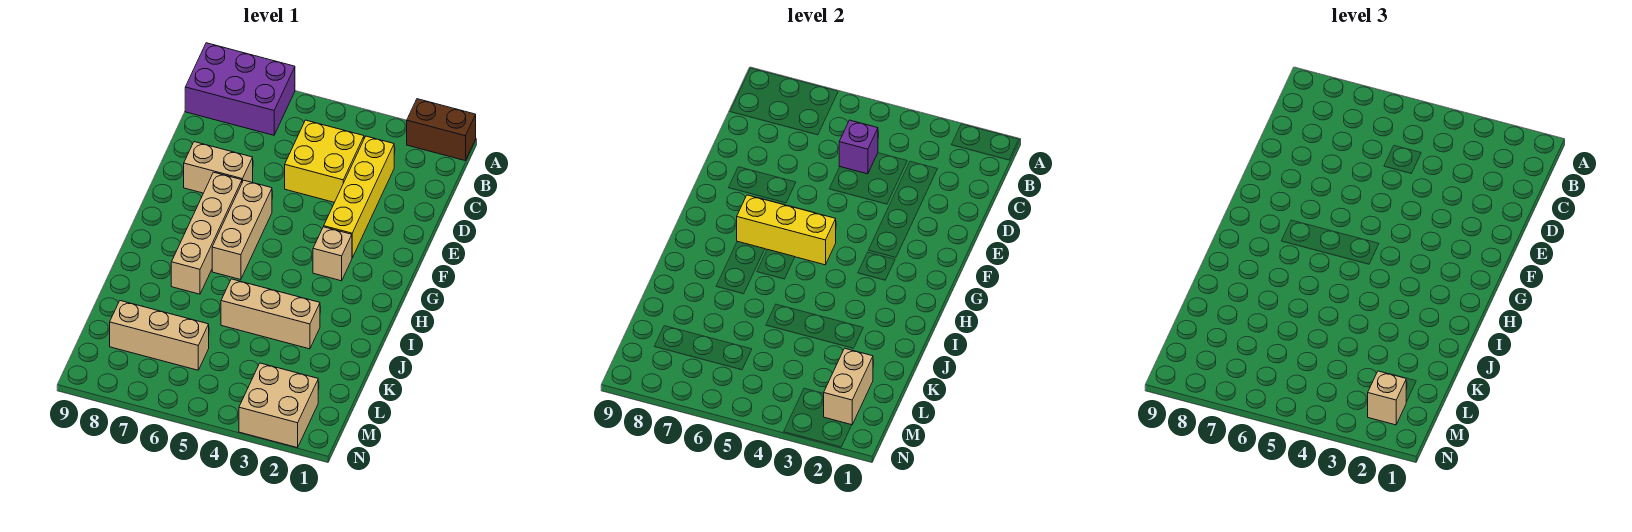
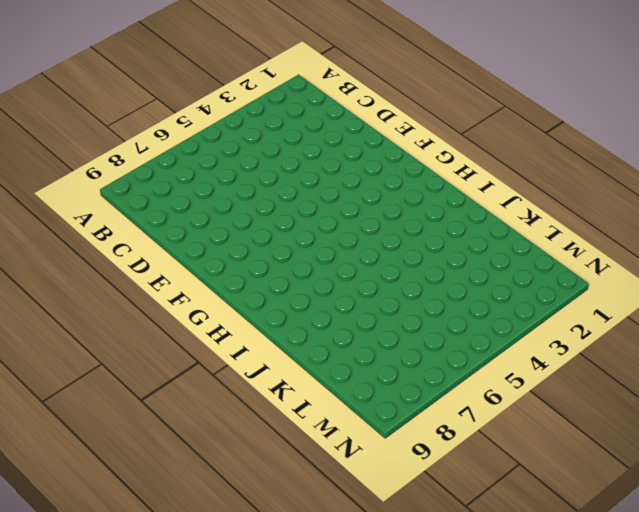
none -> brown 1x2 brick [407,99,476,160]
none -> purple 2x3 brick [185,43,295,135]
none -> yellow 1x4 brick [324,136,394,258]

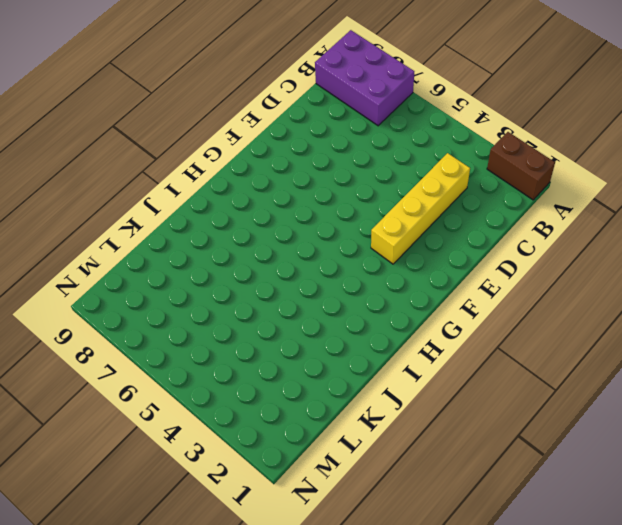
none -> yellow 2x2 brick [285,120,364,202]
none -> tan 1x2 brick [184,142,253,193]
none -> tan 1x3 brick [212,180,272,280]

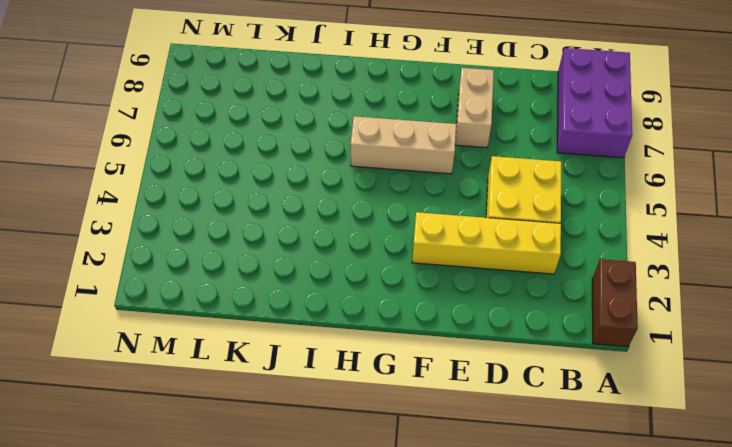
none -> tan 1x4 brick [171,172,242,294]
none -> tan 1x1 brick [313,227,352,281]
none -> tan 1x3 brick [221,279,320,349]

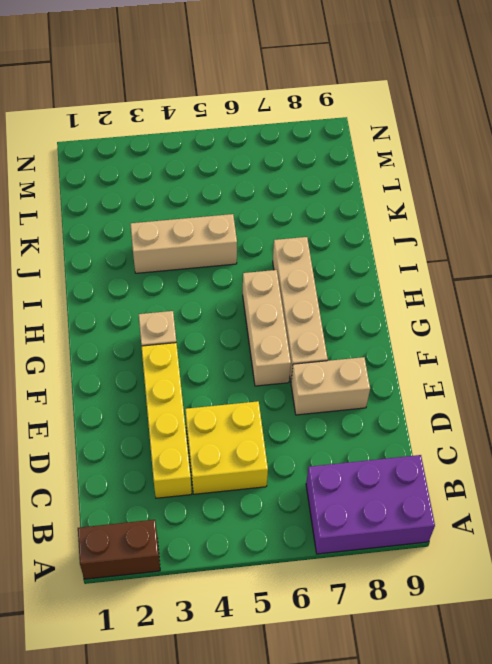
none -> tan 1x3 brick [110,301,209,370]
none -> tan 2x2 brick [239,363,318,448]
none -> purple 1x1 brick [839,120,878,174]

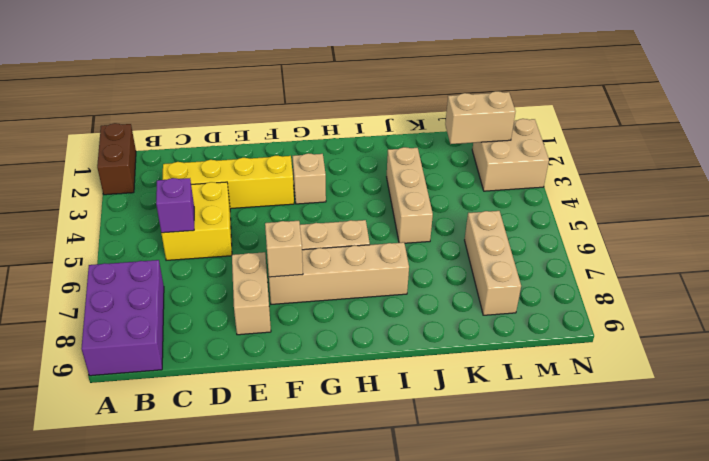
tan 1x1 brick [265,221,303,277] -> tan 1x1 brick moved to [1368,371,1406,425]
none -> yellow 1x3 brick [737,195,836,265]

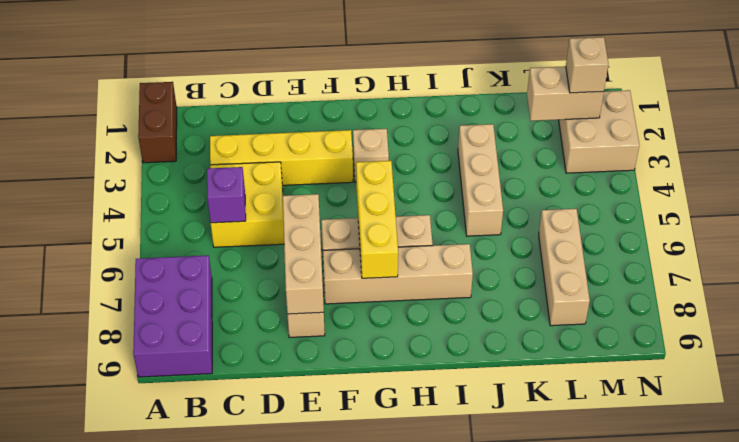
tan 1x3 brick [283,194,324,314] -> none

